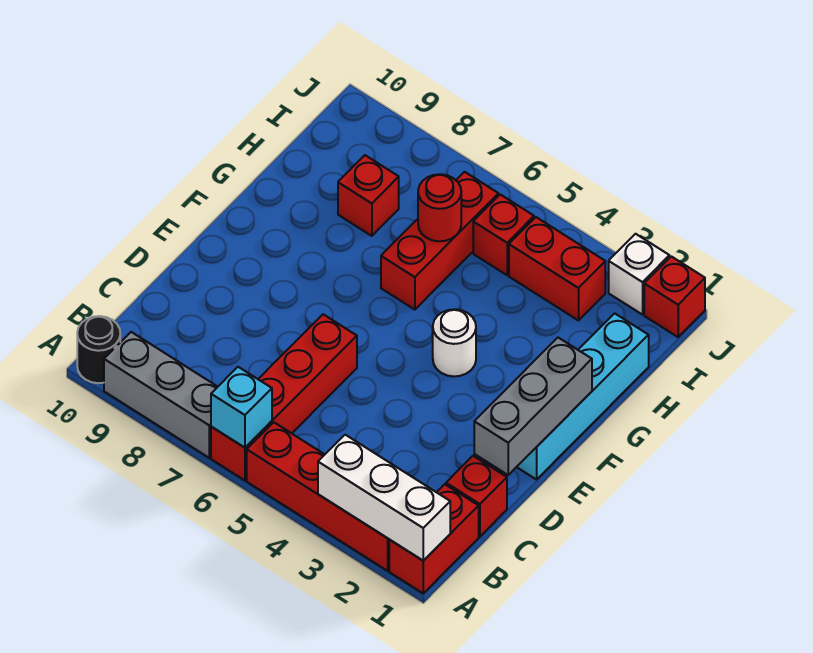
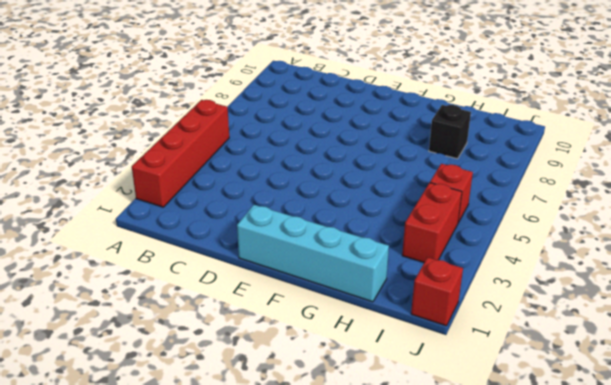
black 1x1 brick [429,105,471,159] -> red 1x1 brick [338,155,399,236]
none -> red 1x2 brick [389,484,479,593]
none -> red 1x4 brick [211,314,357,480]
none -> grey 1x3 brick [104,332,217,458]

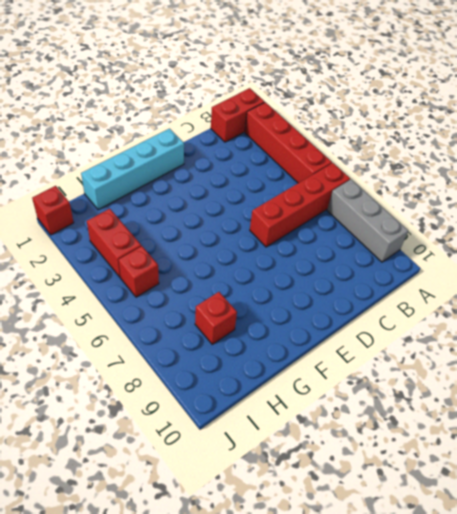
none -> black 1x1 round brick [77,316,120,383]
none -> red 1x1 brick [446,456,507,536]
none -> white 1x1 round brick [433,309,476,376]

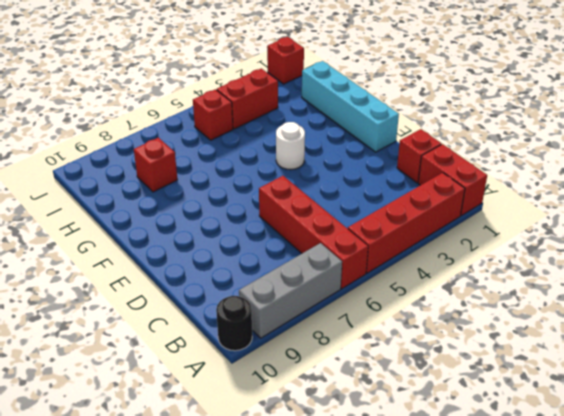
none -> red 1x3 brick [381,172,498,310]
none -> white 1x1 brick [609,234,669,315]
none -> white 1x3 brick [318,435,450,561]

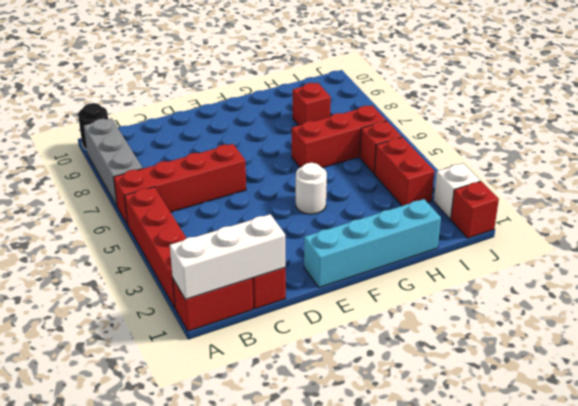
white 1x3 brick [170,214,285,300] -> white 1x3 brick turned to [318,435,450,561]
none -> cyan 1x1 brick [211,367,272,448]
none -> grey 1x3 brick [474,338,592,475]
none -> red 1x1 round brick [418,174,461,241]

